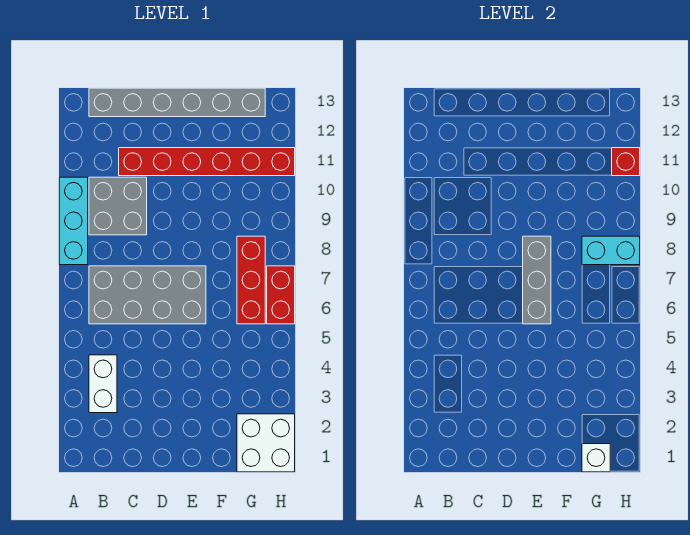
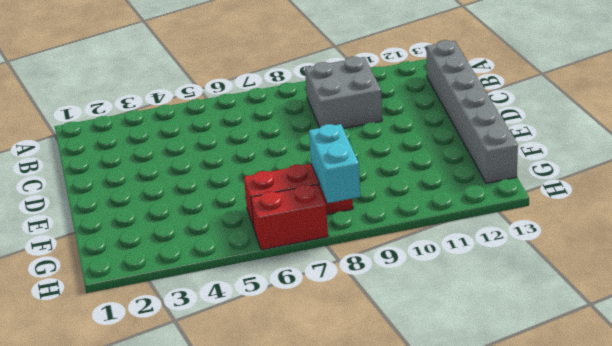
none -> cyan 1x3 brick [59,177,88,265]
none -> white 1x2 brick [89,355,117,413]
none -> grey 2x4 brick [89,266,206,324]

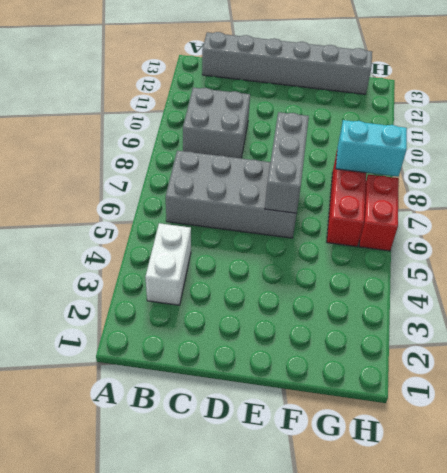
none -> cyan 1x3 brick [59,177,88,265]
none -> red 1x6 brick [119,148,295,176]
none -> white 2x2 brick [237,414,295,472]

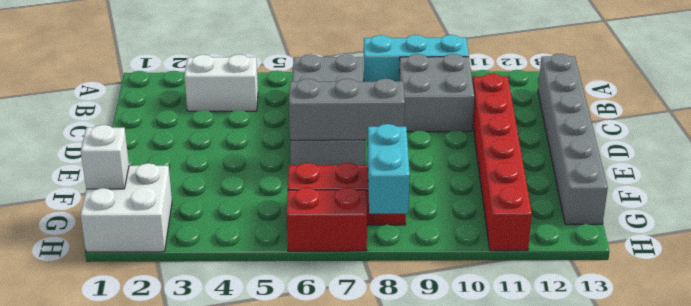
none -> red 1x1 brick [612,148,640,176]

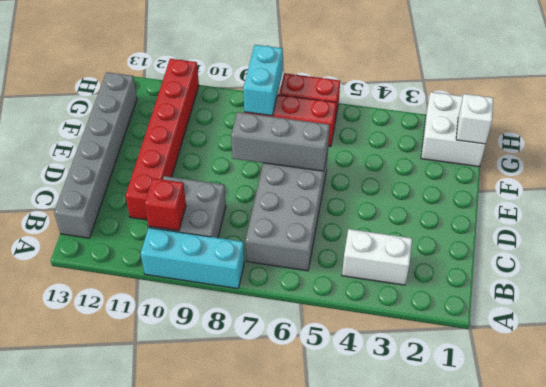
red 1x1 brick [145,178,186,231] -> red 1x1 brick moved to [612,148,640,176]

